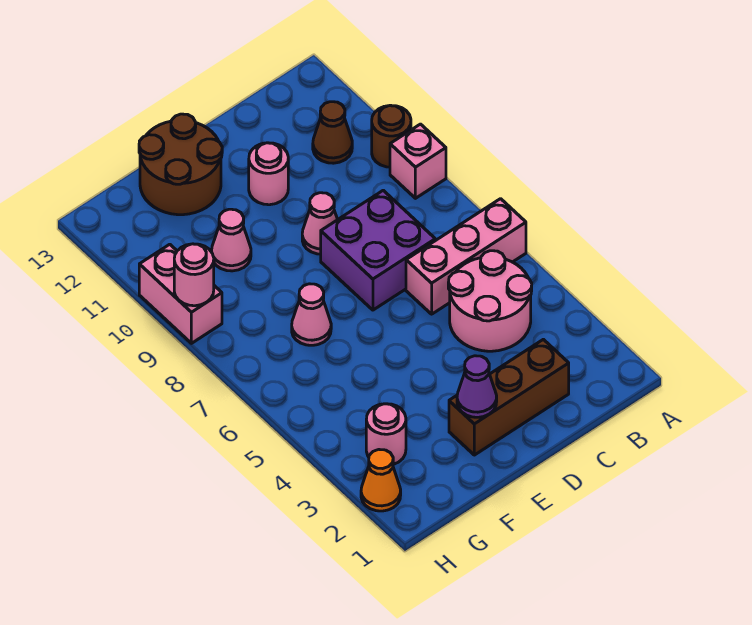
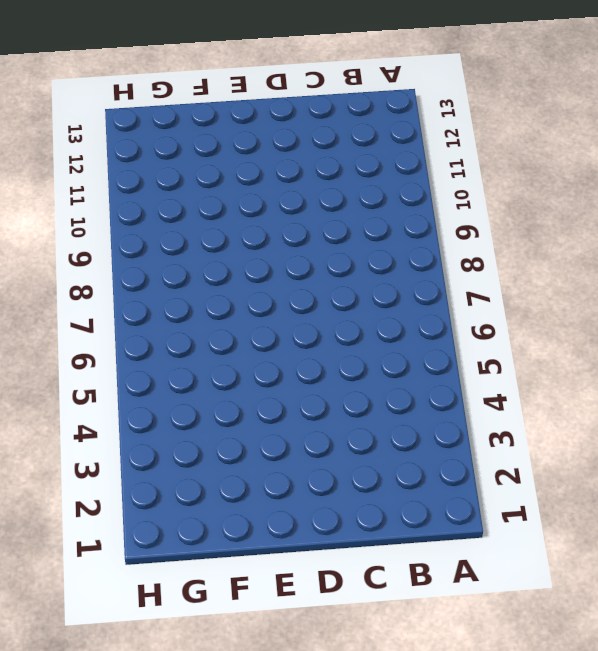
none -> pink 1x3 brick [406,199,526,314]
none -> pink 1x1 brick [390,124,446,198]
none -> brown 1x1 round brick [372,105,411,167]

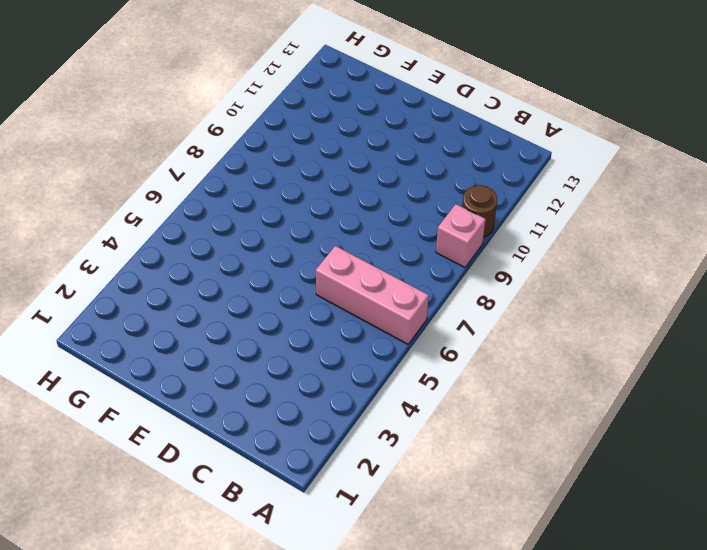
none -> pink 2x2 round brick [448,251,532,351]
none -> brown 1x1 cone [313,102,352,163]
none -> brown 1x3 brick [449,339,569,455]

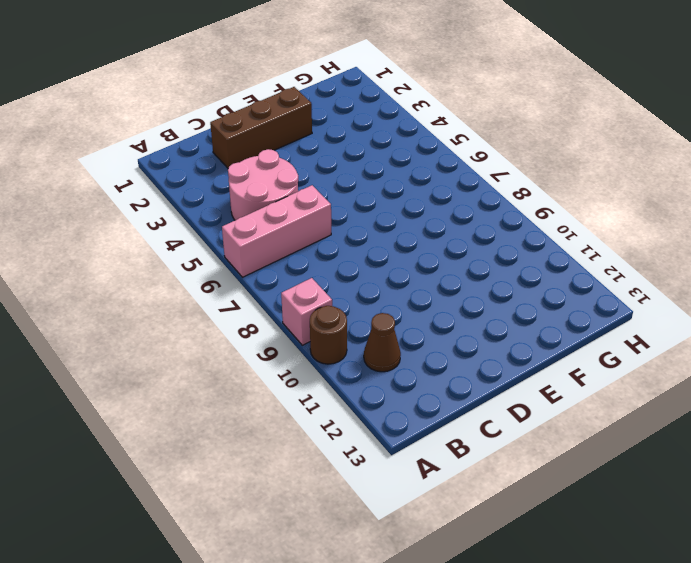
none -> purple 2x2 brick [321,190,435,310]
none -> pink 1x1 cone [302,193,338,254]
none -> pink 1x1 round brick [249,143,288,205]

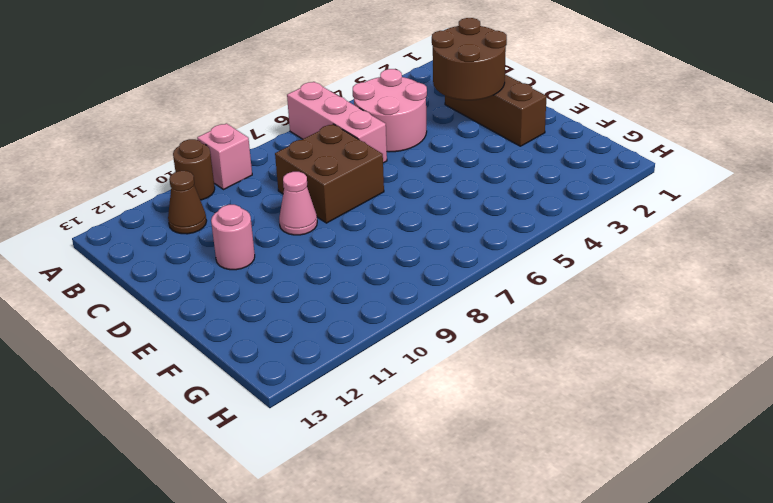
brown 2x2 round brick [432,18,507,100] -> brown 2x2 round brick moved to [139,114,222,215]
brown 2x2 brick [275,124,384,223] -> purple 2x2 brick [321,190,435,310]
none -> pink 1x1 cone [292,284,331,345]
none -> pink 1x1 cone [212,209,251,271]
none -> pink 1x1 round brick [366,404,406,465]

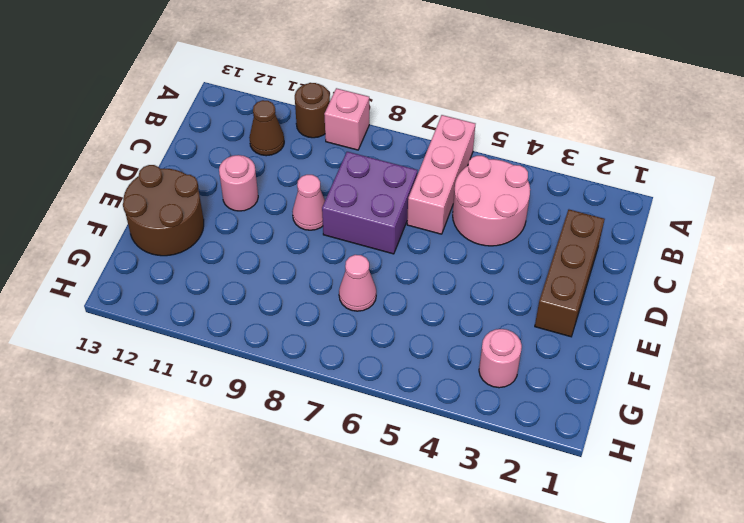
none -> pink 1x1 cone [212,209,251,271]
none -> orange 1x1 cone [361,450,401,511]
none -> pink 1x2 brick [139,244,222,343]

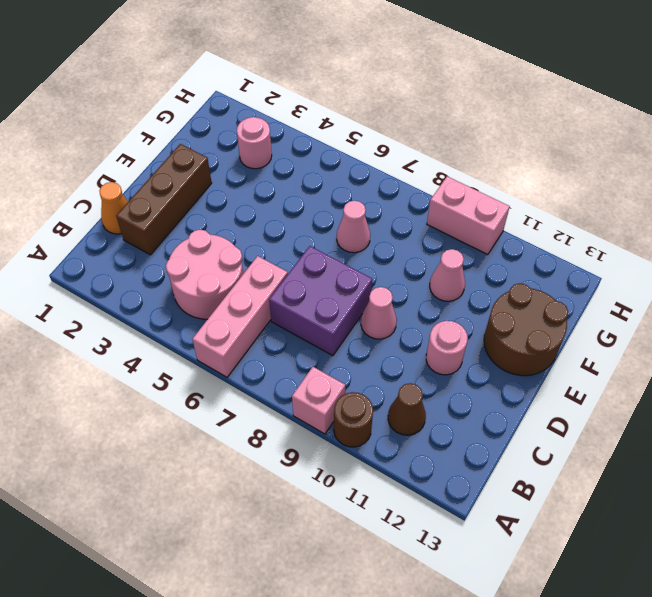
orange 1x1 cone [99,182,128,234] -> orange 1x1 cone moved to [361,450,401,511]
none -> purple 1x1 cone [457,356,497,417]
none -> pink 1x1 round brick [174,244,214,306]

